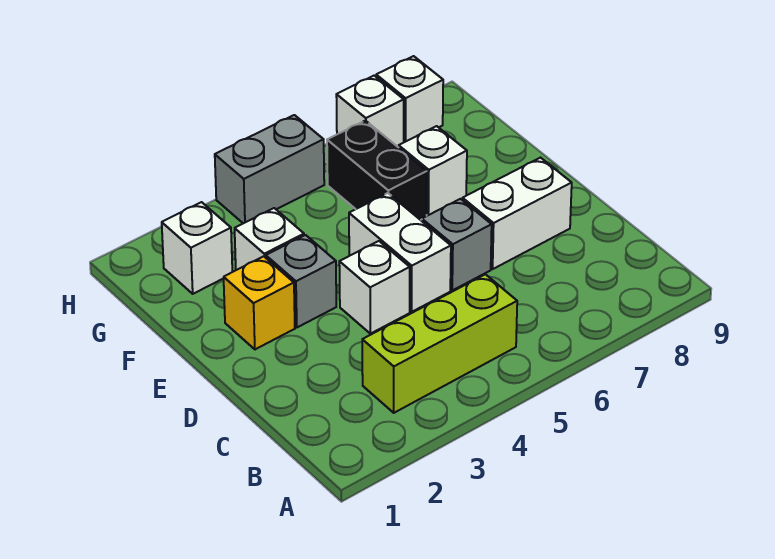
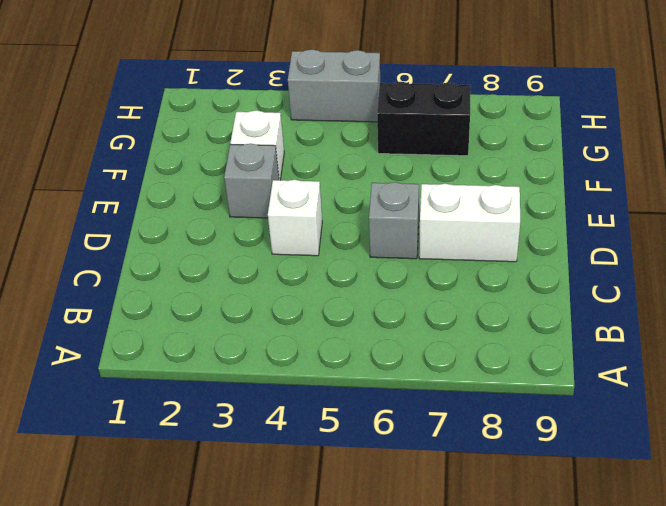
black 1x2 brick [377,82,471,156] -> black 1x2 brick turned to [327,121,427,220]
none -> lime 1x3 brick [362,274,517,413]
none -> white 1x2 brick [349,193,451,312]
none -> yellow 1x1 brick [224,256,295,349]

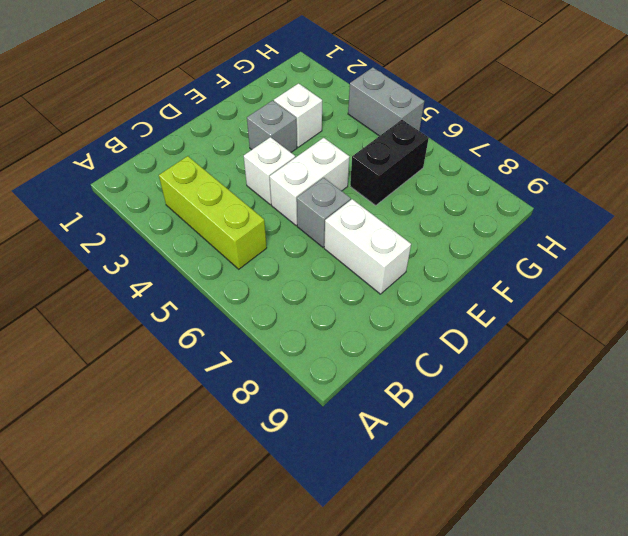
none -> yellow 1x1 brick [224,256,295,349]
none -> white 1x1 brick [399,126,467,215]
none -> white 1x1 brick [162,202,232,294]

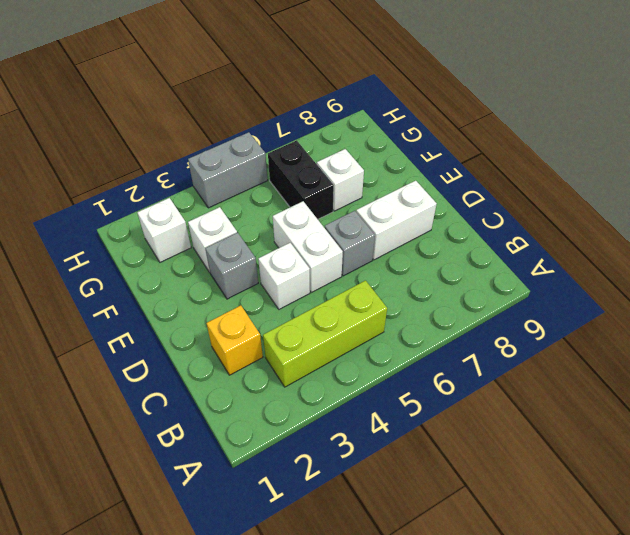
yellow 1x1 brick [207,305,263,375] -> yellow 1x1 brick moved to [224,256,295,349]
none -> white 1x1 brick [336,76,404,148]
none -> white 1x1 brick [376,56,443,142]

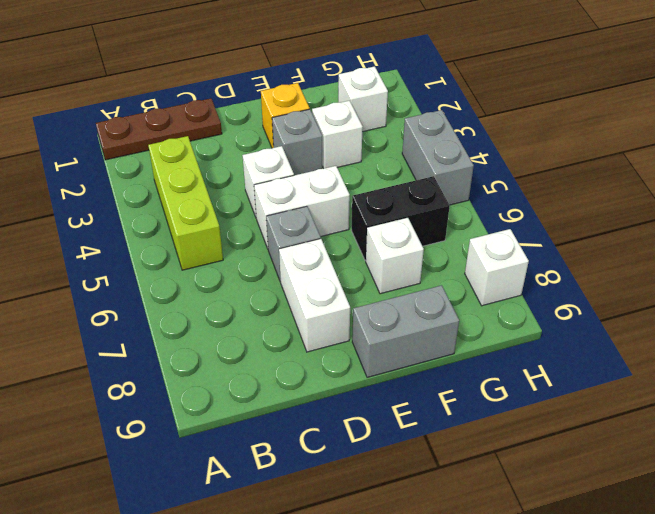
brown 1x3 plate [96,98,222,160] -> none
grey 1x2 brick [352,285,459,377] -> none
none -> white 1x1 brick [336,76,404,148]

